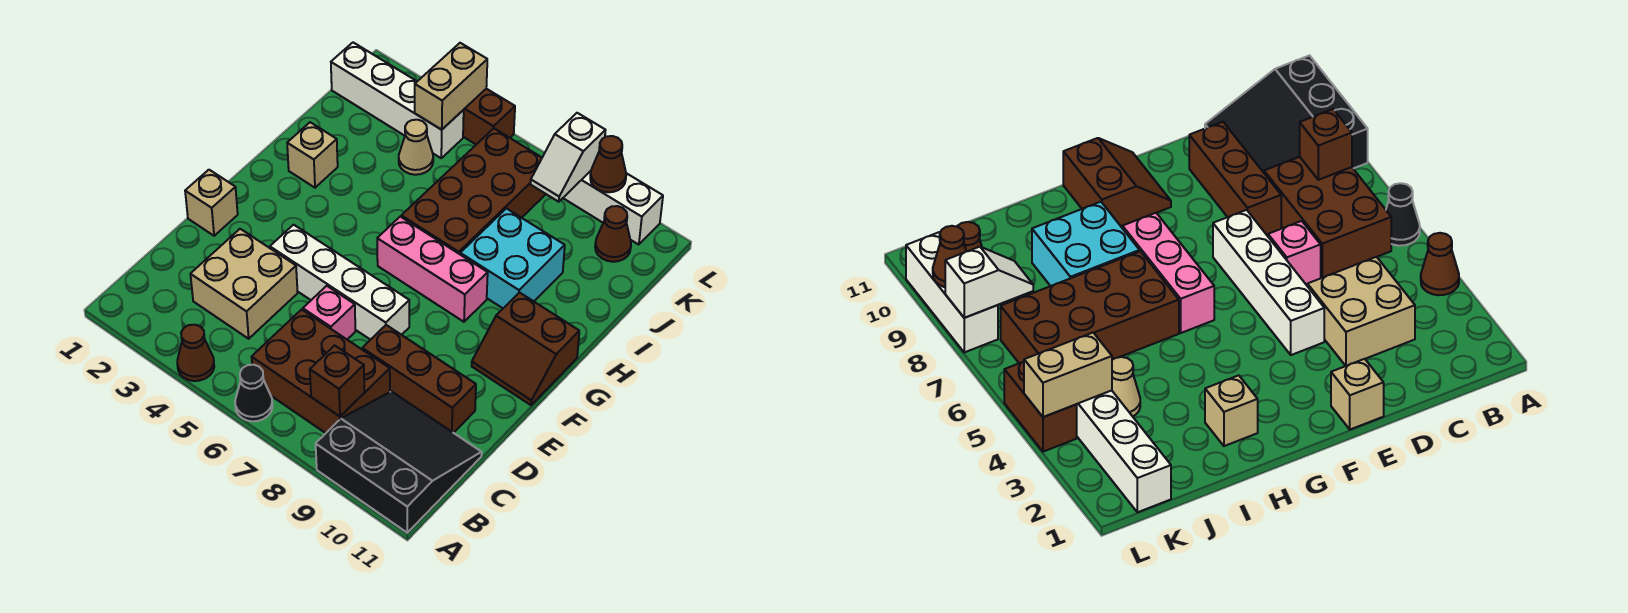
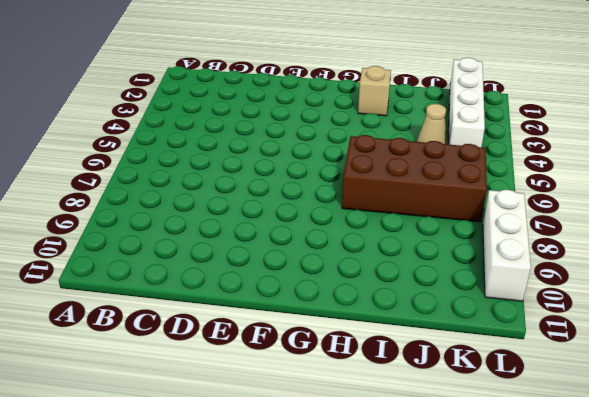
none -> brown 1x1 cone [177,325,214,381]
none -> black 1x1 cone [235,365,272,421]
none -> black 3x3 slope [316,391,482,533]

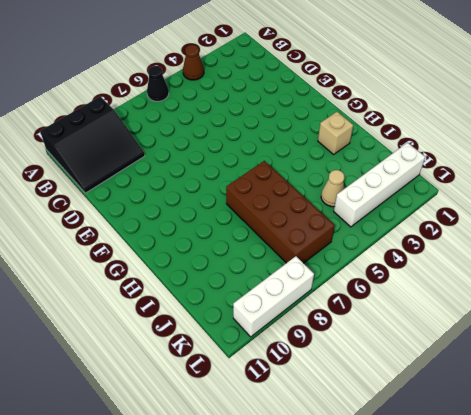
none -> brown 2x3 brick [252,310,390,433]
none -> tan 2x2 brick [190,229,298,339]
none -> pink 1x1 brick [303,286,355,339]

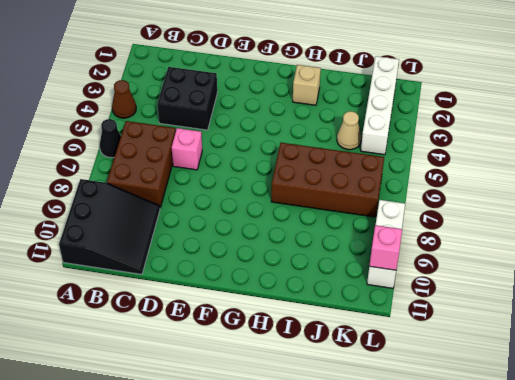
black 2x2 brick [157,67,217,130] -> tan 2x2 brick [190,229,298,339]
pink 1x1 brick [369,225,402,270] -> none
none -> brown 1x3 brick [362,325,476,433]
none -> tan 1x1 brick [185,170,238,236]
none -> white 1x4 brick [270,225,409,340]

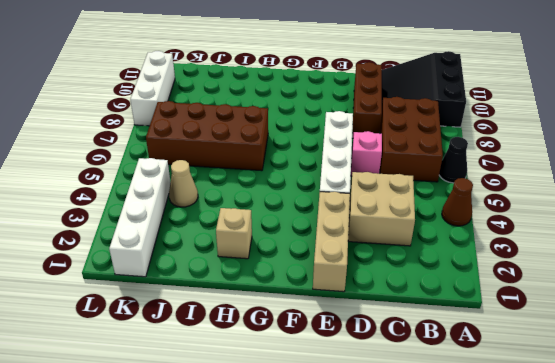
tan 1x3 brick [313,192,350,292] -> tan 1x1 brick [185,170,238,236]
none -> brown 2x2 slope [472,293,579,405]
none -> pink 1x3 brick [377,217,488,322]
none -> cyan 2x2 brick [460,208,565,308]

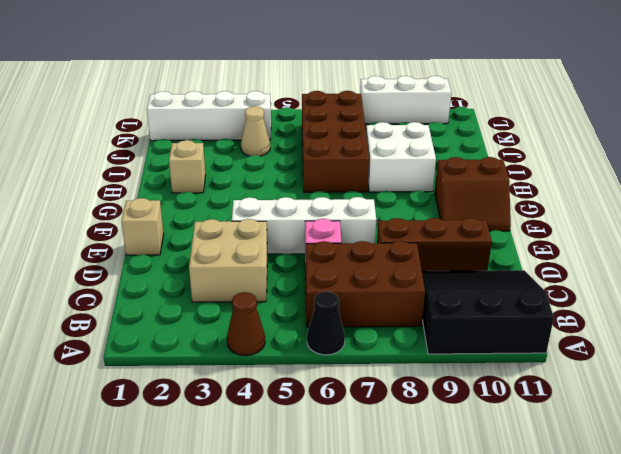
white 2x2 brick [366,122,436,192] -> cyan 2x2 brick [460,208,565,308]
none -> pink 1x3 brick [377,217,488,322]
none -> brown 1x1 cone [595,206,631,262]
none -> brown 1x2 brick [463,89,515,145]

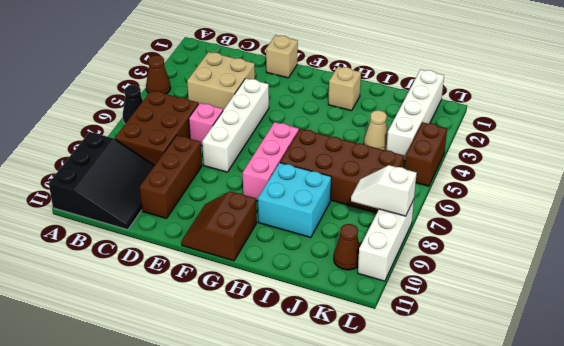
none -> brown 1x1 brick [310,345,364,416]
none -> tan 1x2 brick [415,43,487,130]
none -> brown 1x1 cone [590,136,626,192]

